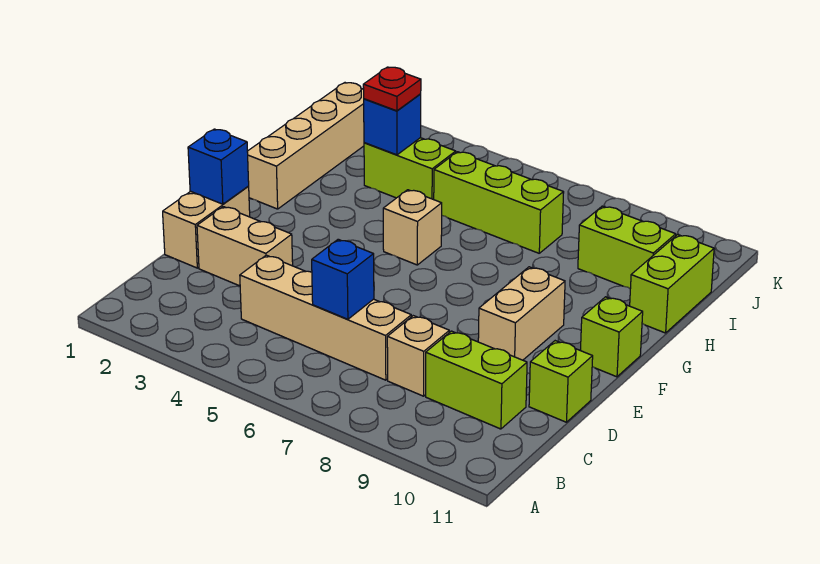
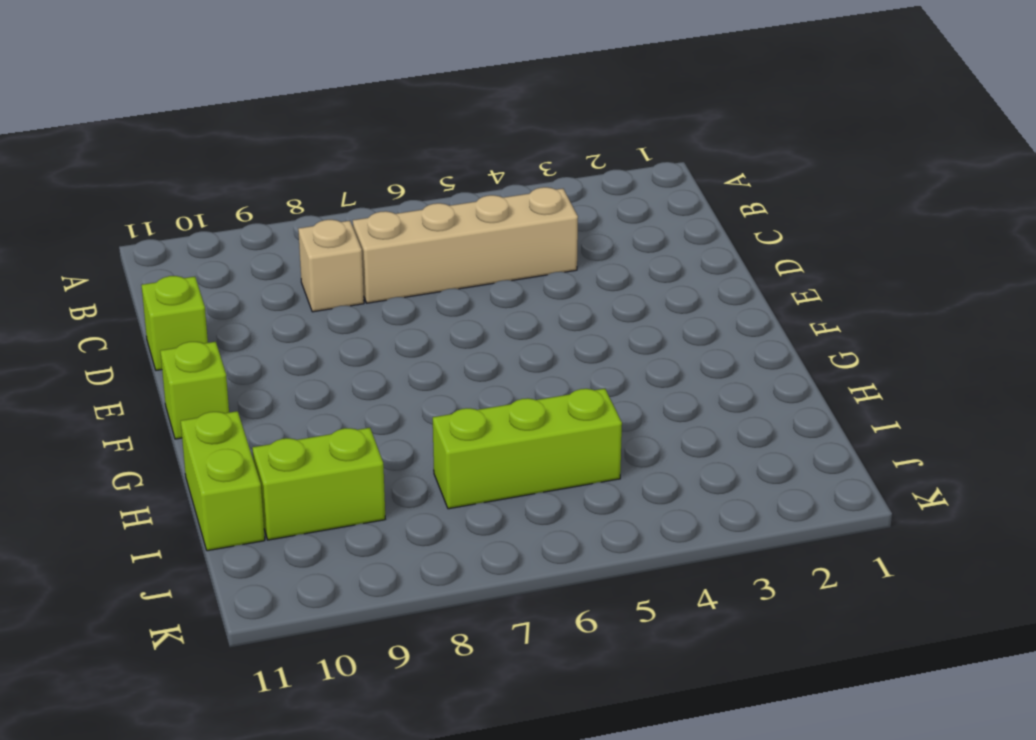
none -> lime 1x2 brick [426,331,527,429]
none -> tan 1x2 brick [163,187,250,268]
none -> tan 1x2 brick [197,207,293,286]

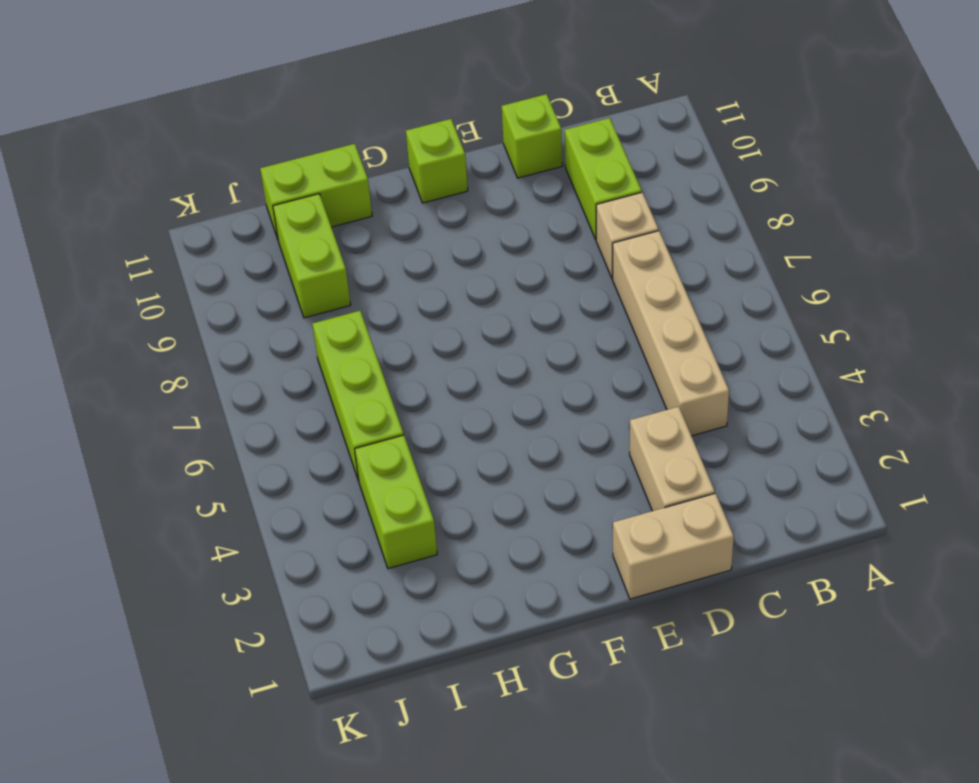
none -> tan 1x2 brick [478,267,565,360]
none -> tan 1x4 brick [247,83,364,209]
none -> tan 1x1 brick [383,190,442,265]

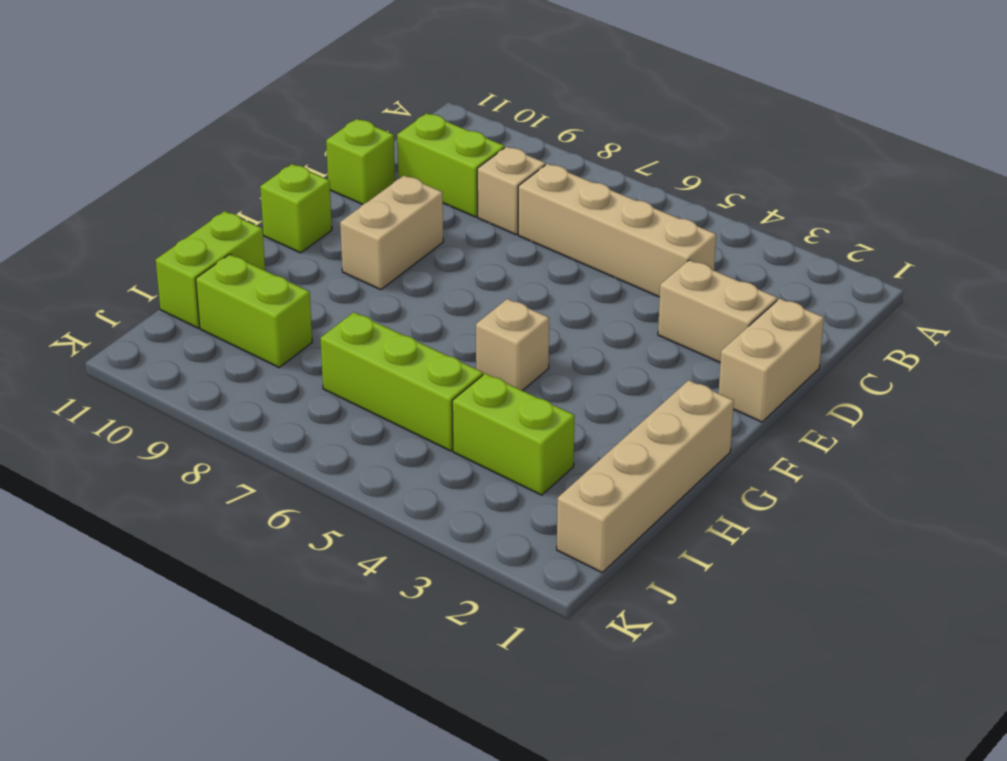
none -> blue 1x1 brick [312,239,374,319]
none -> blue 1x1 brick [188,129,249,204]
none -> blue 1x1 brick [364,94,421,155]

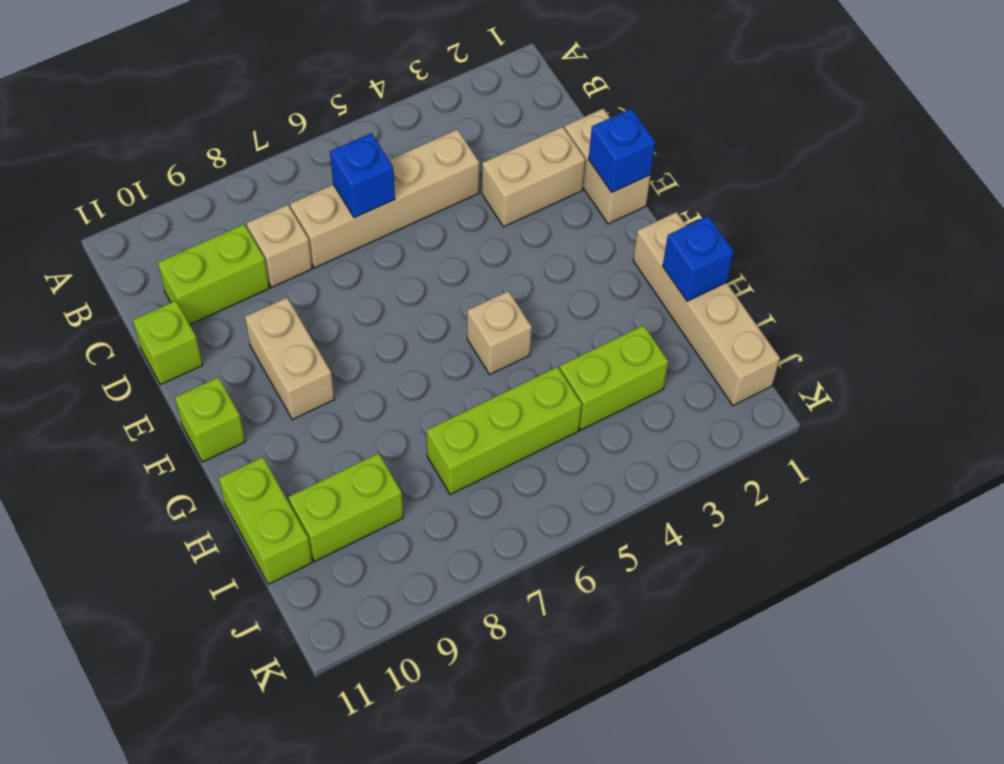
blue 1x1 brick [663,216,734,301] -> blue 1x1 brick moved to [364,94,421,155]
none -> red 1x1 plate [363,67,421,111]

